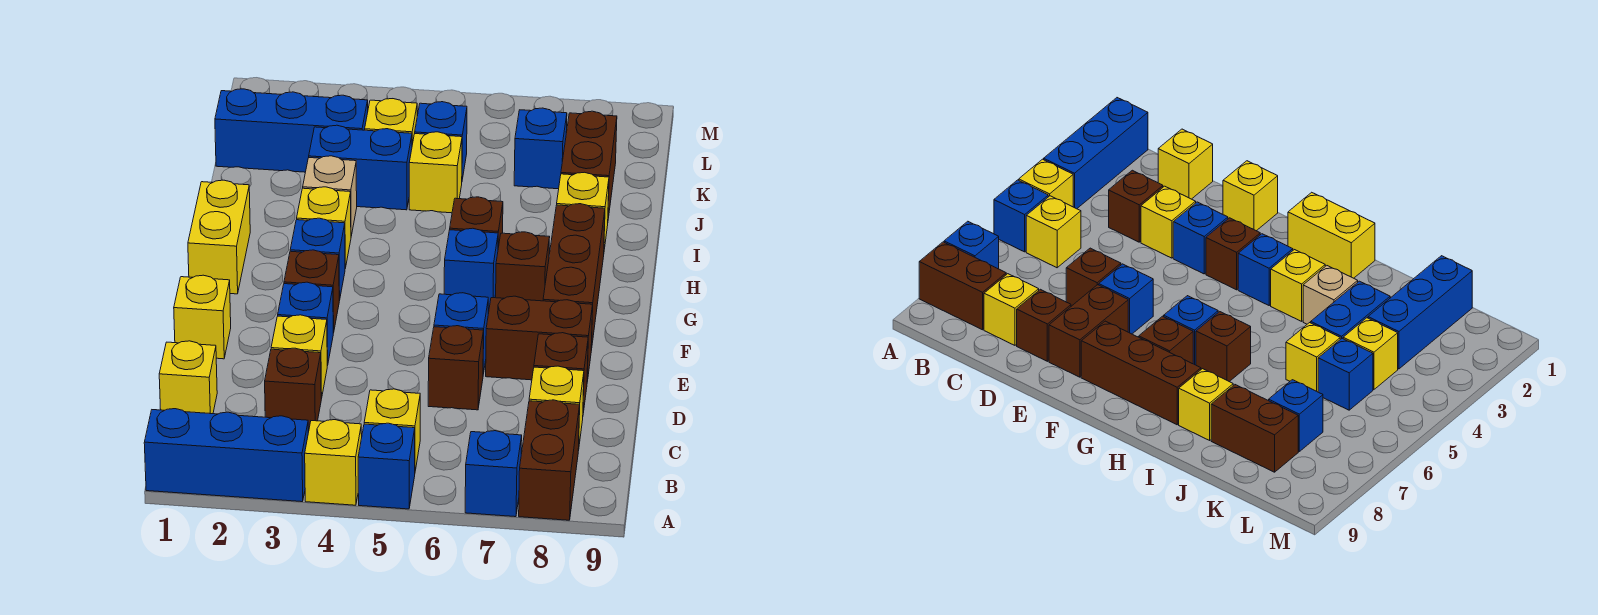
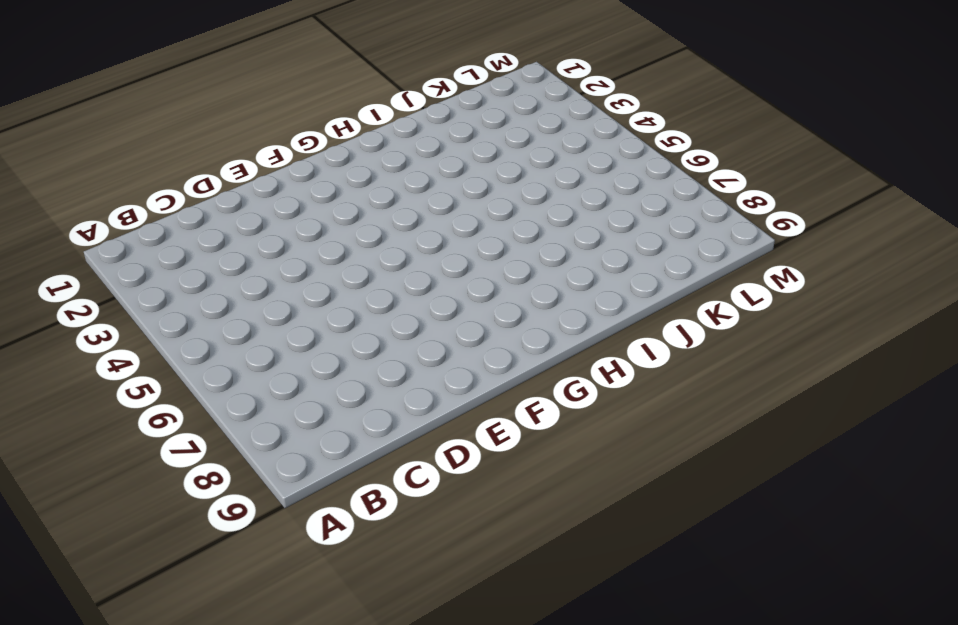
none -> blue 1x3 brick [144,409,308,502]
none -> yellow 1x1 brick [305,420,362,505]
none -> blue 1x1 brick [358,423,415,509]
none -> blue 1x1 brick [465,431,522,517]

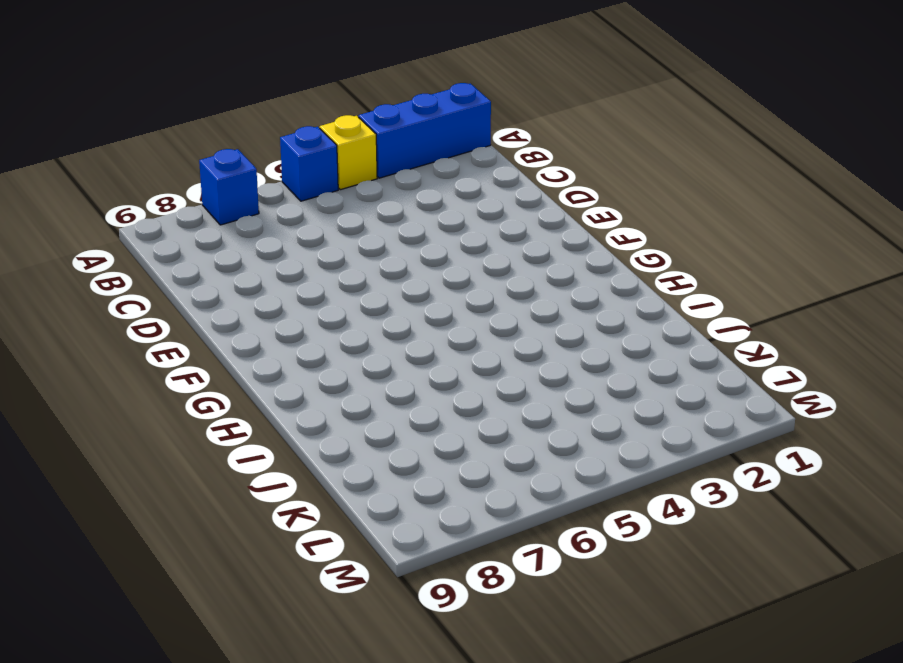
none -> brown 1x2 brick [519,400,580,520]
none -> yellow 1x1 brick [364,389,420,471]
none -> yellow 1x1 brick [159,341,217,414]
none -> brown 1x1 brick [265,348,321,432]

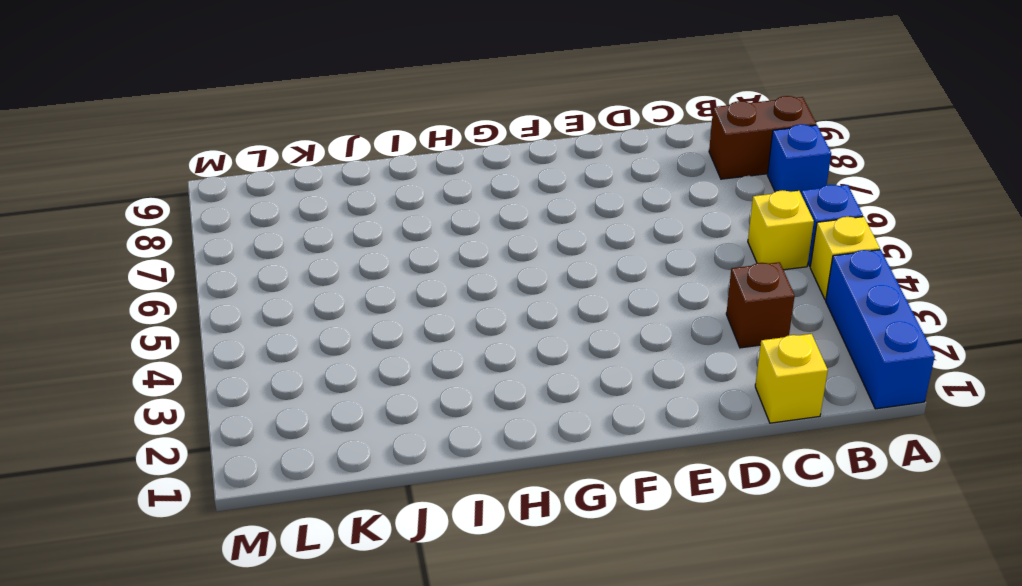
none -> yellow 1x1 brick [529,366,584,451]
none -> yellow 1x1 brick [271,315,327,399]
none -> brown 1x1 brick [428,326,483,410]
none -> brown 1x1 brick [534,333,588,413]

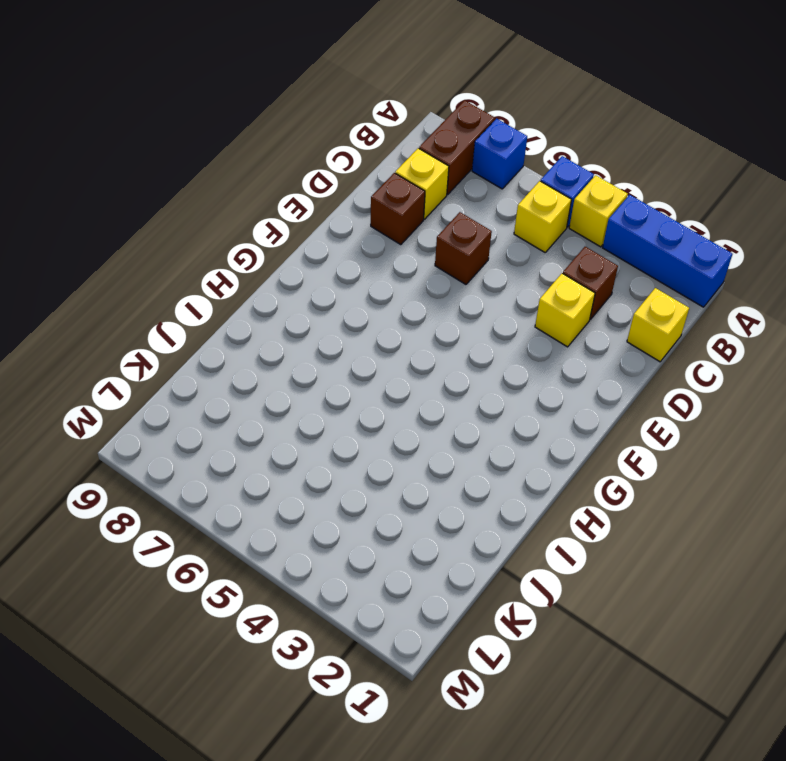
none -> yellow 1x1 brick [174,275,231,359]
none -> blue 1x1 brick [278,282,333,366]
none -> blue 1x1 brick [434,293,488,374]
none -> brown 1x2 brick [486,296,593,381]

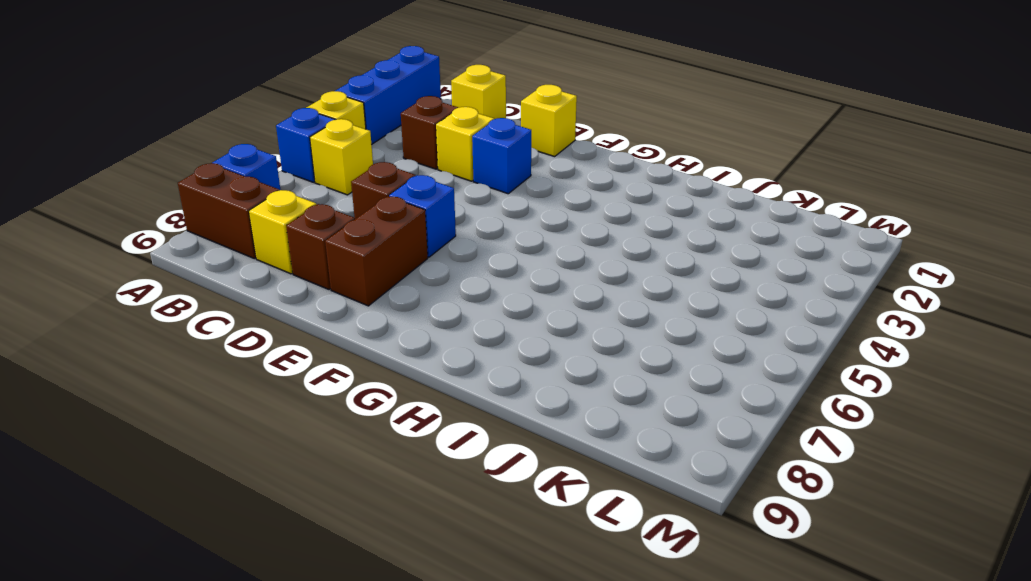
none -> brown 1x1 brick [284,250,339,333]
none -> brown 1x3 brick [543,204,605,350]
none -> yellow 1x2 brick [188,180,250,294]
none -> blue 1x1 brick [290,218,345,301]

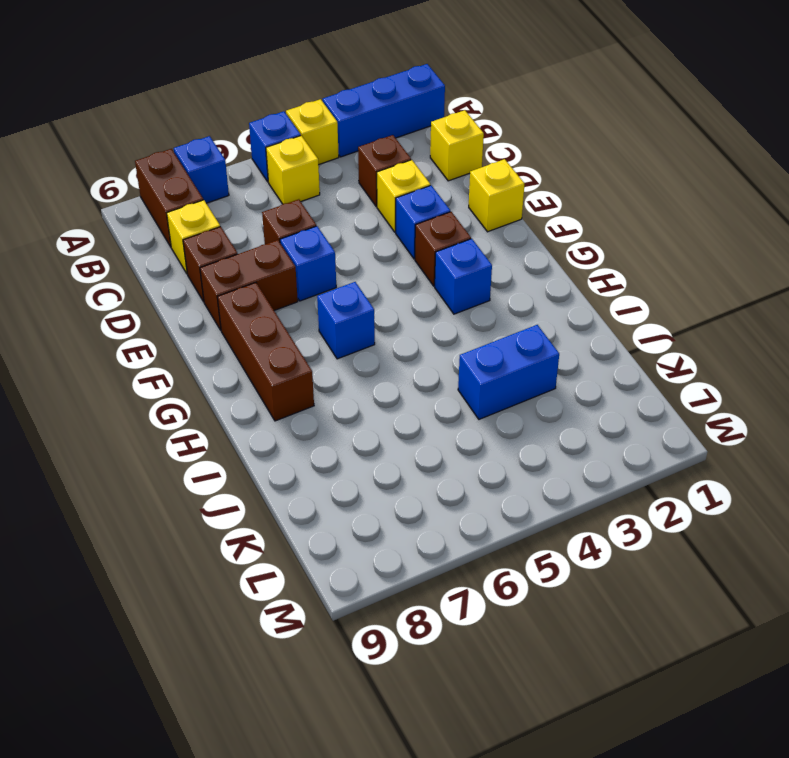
none -> yellow 1x2 brick [188,180,250,294]
none -> brown 1x1 brick [496,232,550,301]
none -> yellow 1x1 brick [297,187,351,268]
none -> brown 1x1 brick [450,197,503,247]

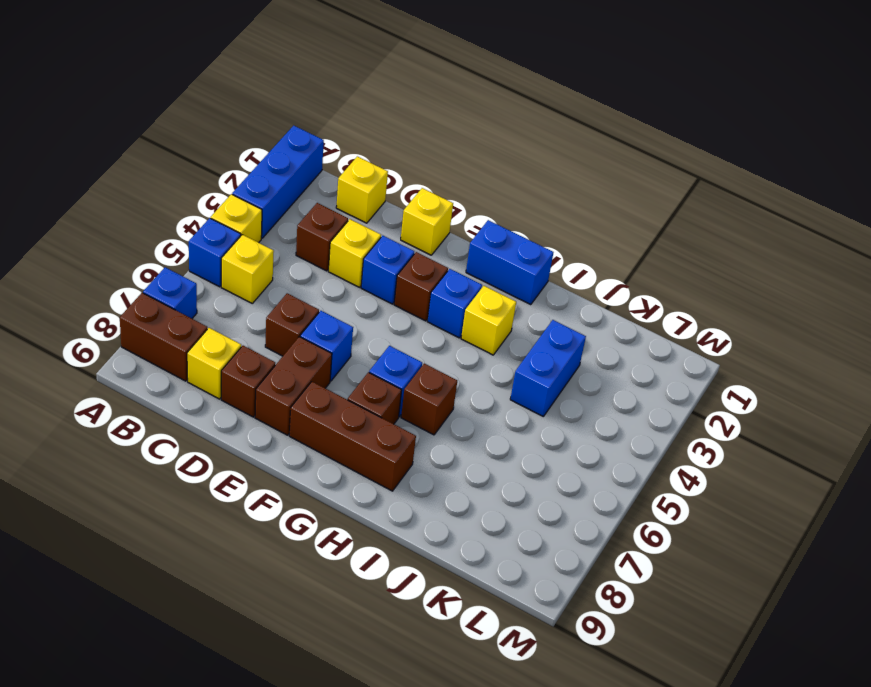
blue 1x2 brick [466,220,553,305] -> yellow 1x2 brick [188,180,250,294]
none -> tan 1x1 brick [303,156,357,236]
none -> yellow 1x1 brick [557,172,609,249]
none -> yellow 1x1 brick [409,132,462,213]
none -> brown 1x2 brick [561,111,617,218]

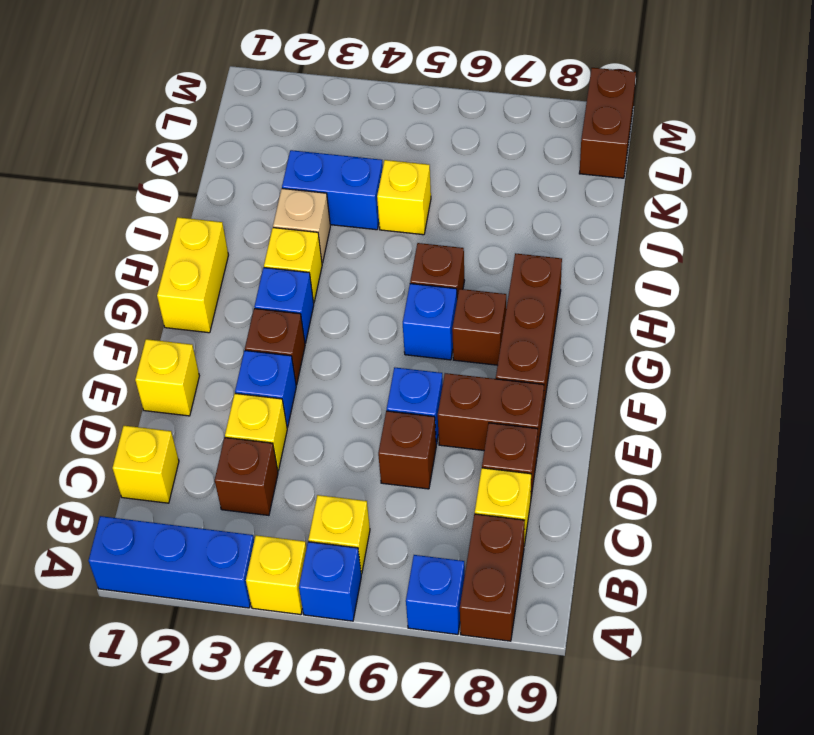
brown 1x2 brick [579,68,636,178] -> brown 1x2 brick moved to [561,111,617,218]
none -> yellow 1x1 brick [557,172,609,249]
none -> blue 1x3 brick [215,89,368,172]
none -> yellow 1x1 brick [365,99,417,144]
none -> blue 1x1 brick [415,102,467,179]

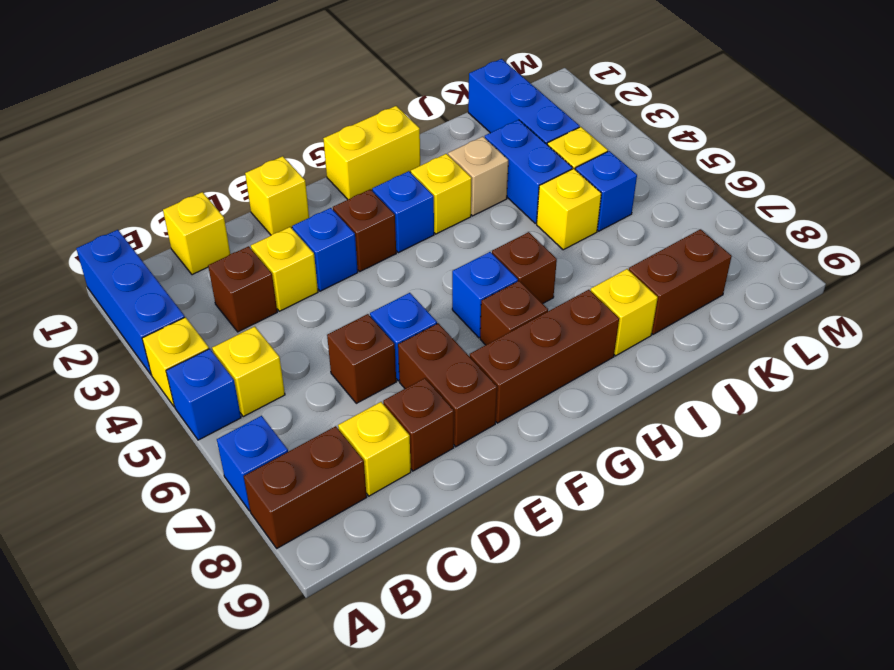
none -> blue 1x1 brick [514,108,567,189]

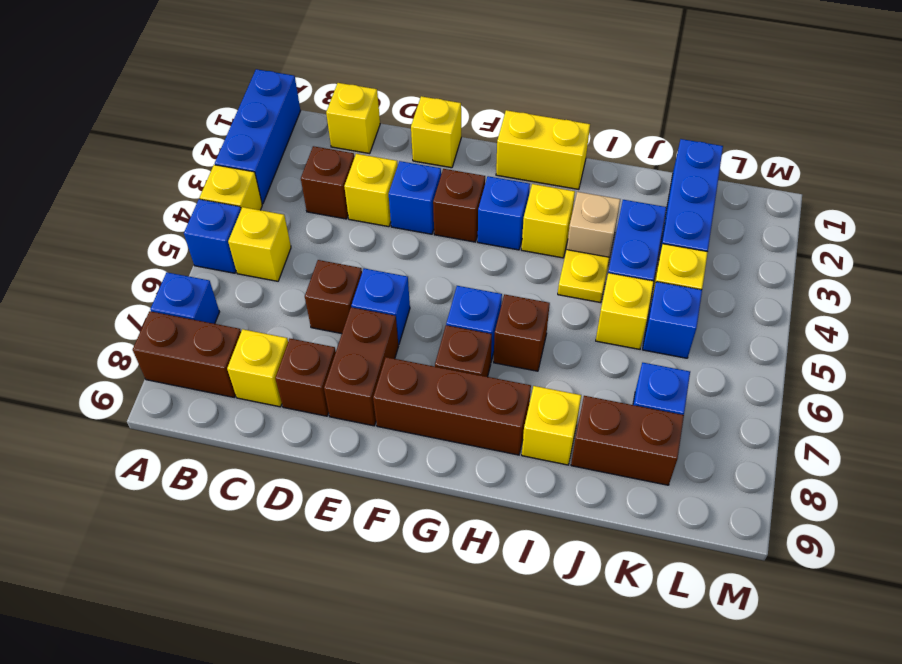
yellow 1x1 plate [558,250,610,303] -> none

